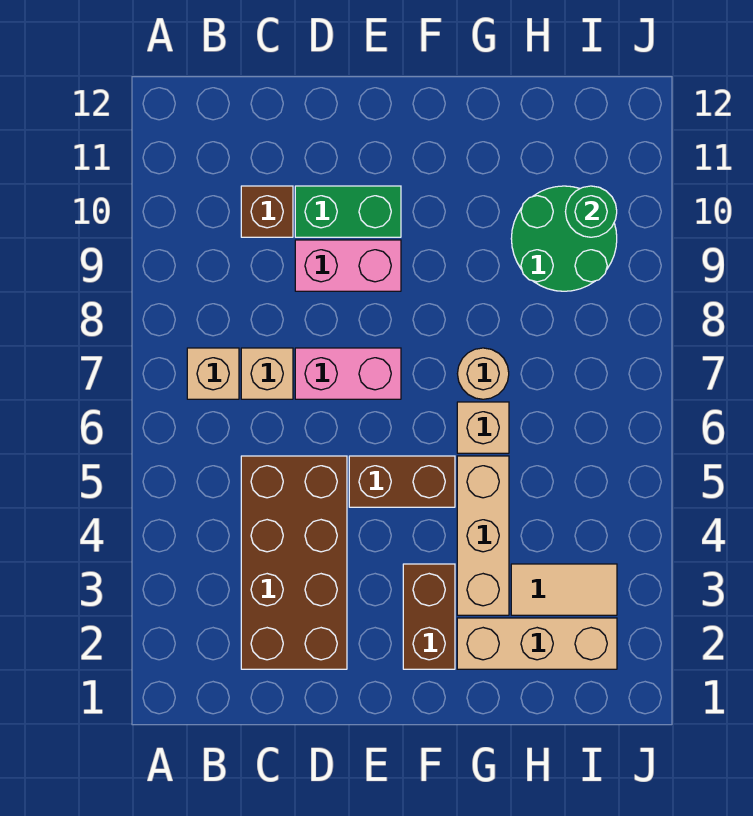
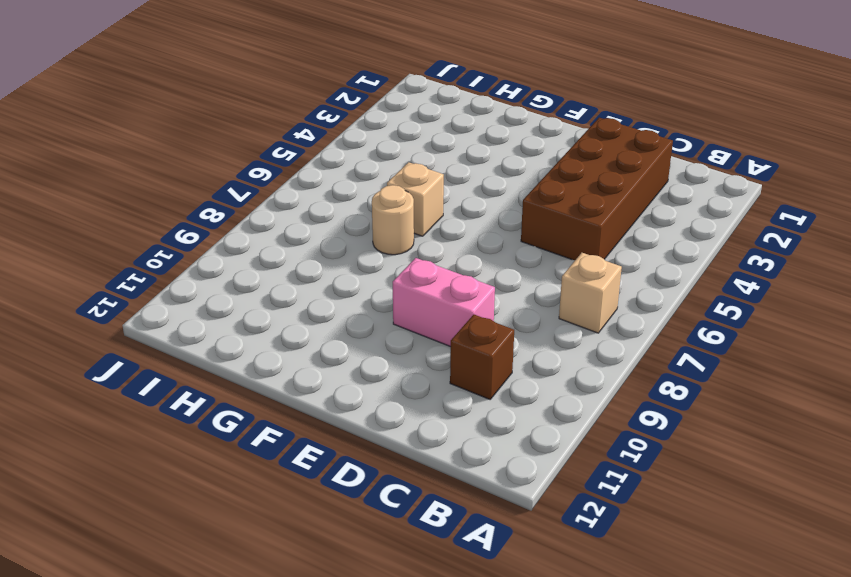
none -> tan 1x1 brick [241,348,293,399]
none -> pink 1x2 brick [295,348,401,399]
none -> green 1x2 brick [295,186,401,237]

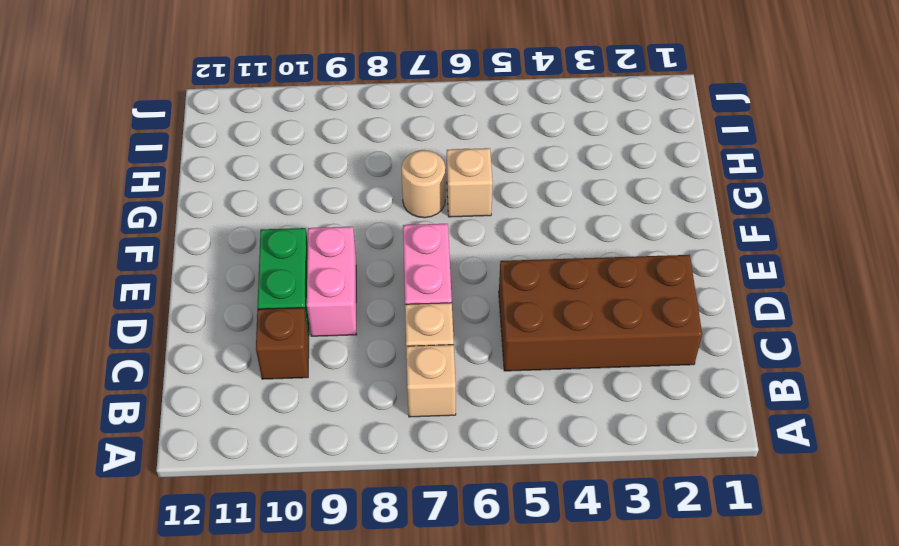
none -> brown 1x2 brick [349,456,455,507]
none -> brown 1x2 brick [403,564,455,669]
none -> tan 1x3 brick [457,618,617,669]

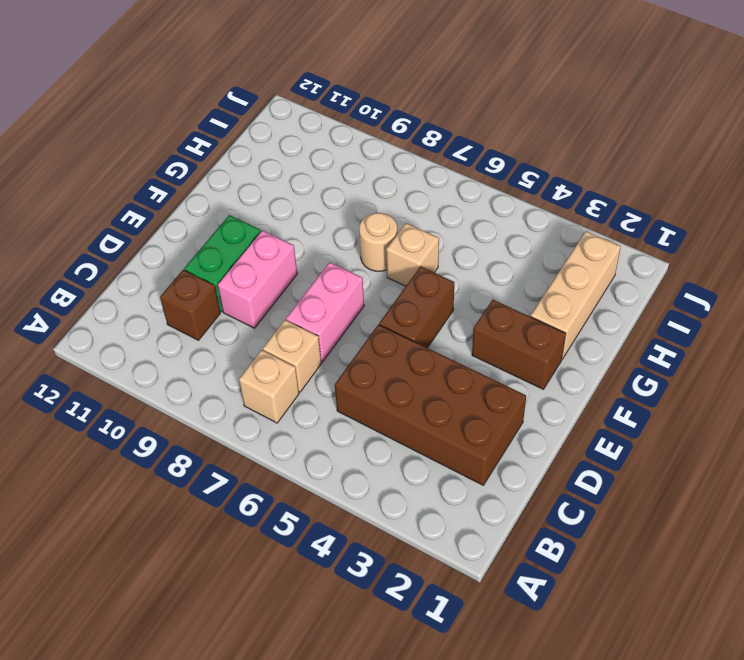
none -> tan 1x3 brick [457,456,509,615]
none -> tan 1x2 tile [511,564,617,615]
none -> green 2x2 round brick [511,186,617,291]

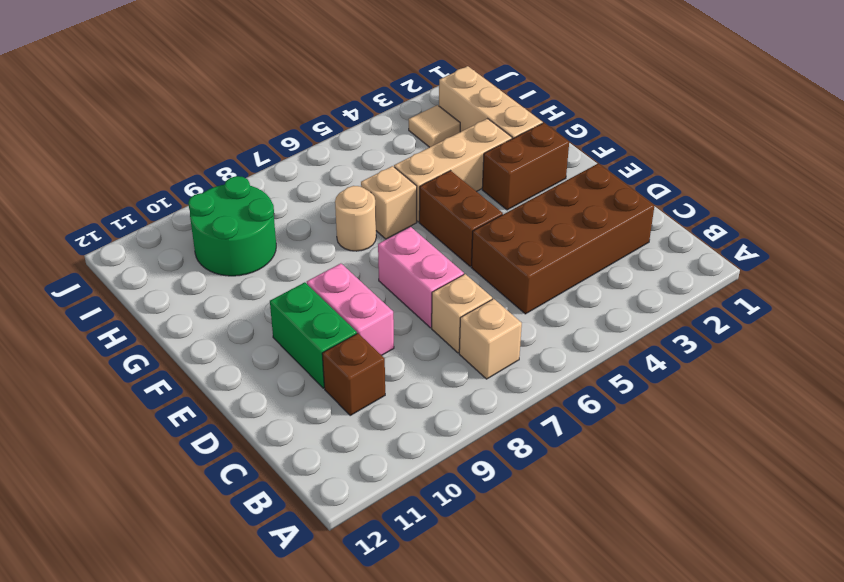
tan 1x1 tile [409,105,460,147] -> tan 1x2 tile [511,564,617,615]
none -> green 1x1 round brick [565,186,617,237]

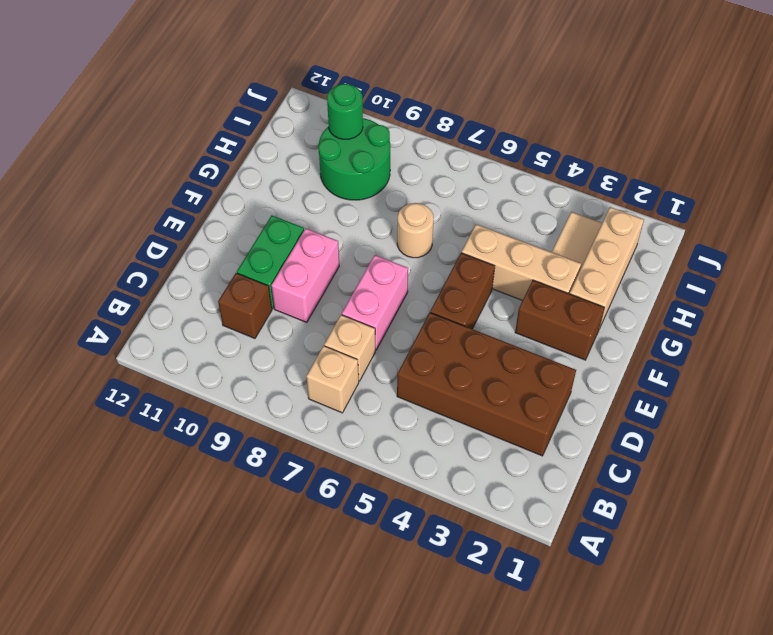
none -> tan 1x1 brick [457,402,509,453]

